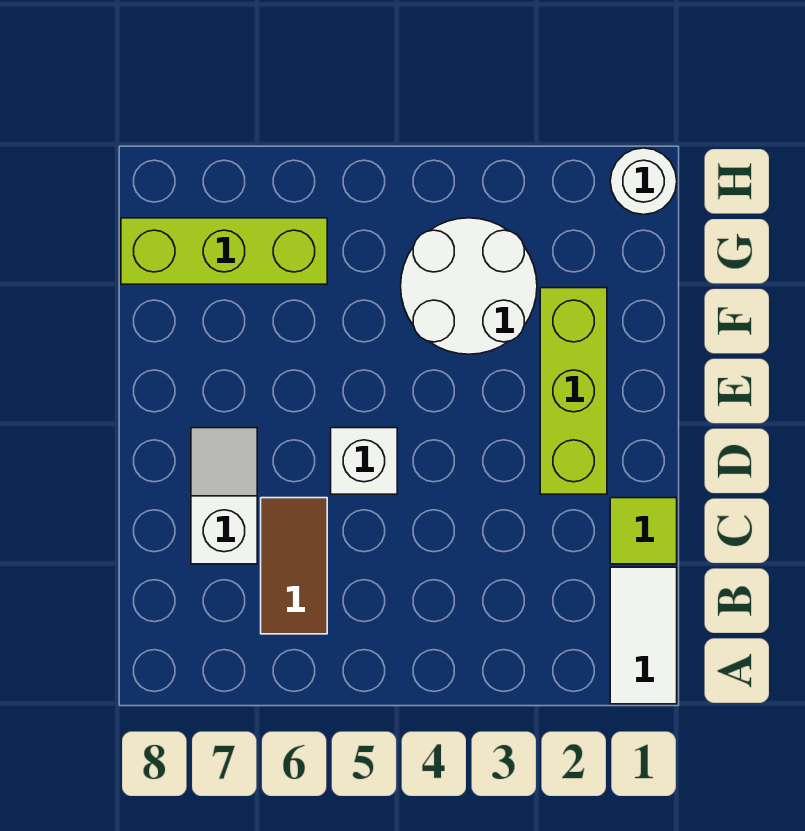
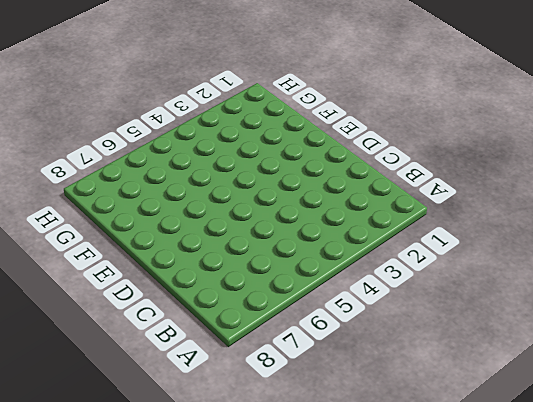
none -> white 1x2 tile [610,567,677,704]
none -> brown 1x2 tile [261,498,327,634]

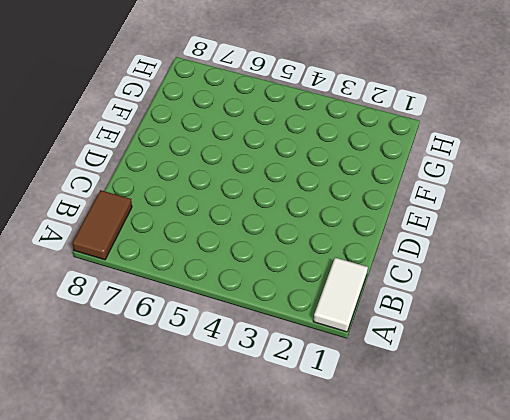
brown 1x2 tile [73,190,132,260] -> brown 1x2 tile moved to [261,498,327,634]
none -> lime 1x1 tile [610,498,677,564]
none -> white 1x2 slope [191,428,257,564]

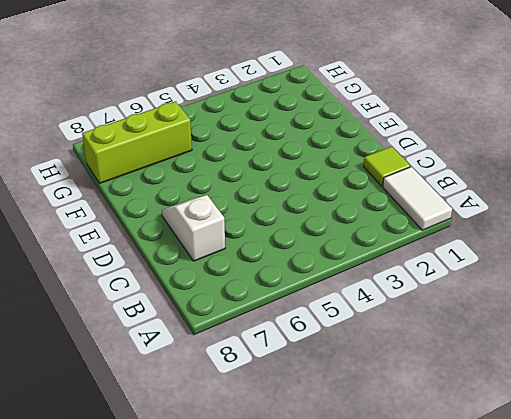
none -> brown 1x2 tile [261,498,327,634]
none -> lime 1x3 brick [540,288,607,494]

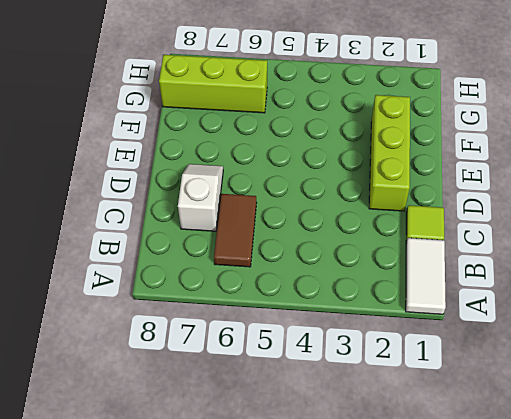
none -> white 1x1 brick [331,428,397,494]
none -> white 2x2 round brick [401,218,537,354]

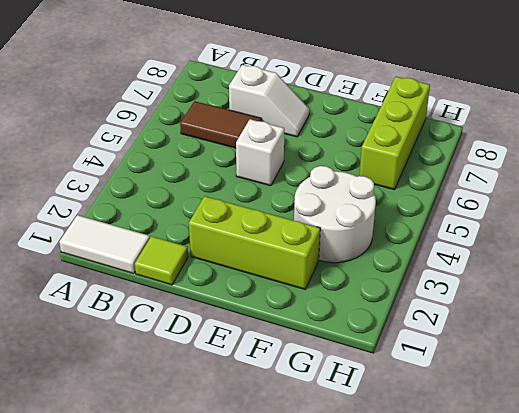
none -> white 1x1 round brick [610,148,677,215]

